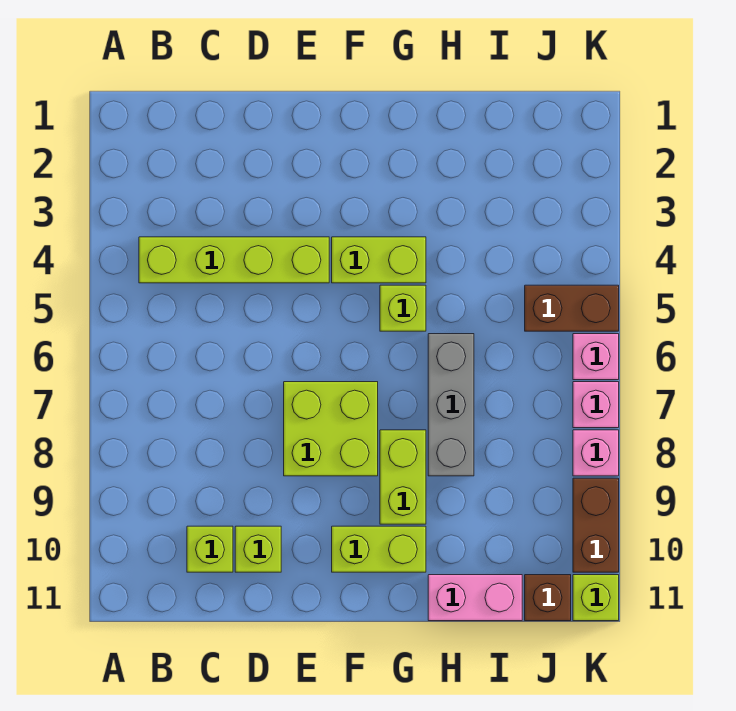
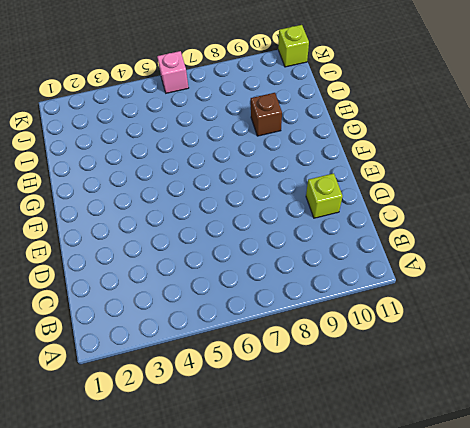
brown 1x1 brick [251,93,282,136] -> brown 1x1 brick moved to [525,575,571,621]
none -> lime 1x4 brick [139,237,329,283]
none -> lime 1x1 brick [187,526,233,572]
none -> lime 2x2 brick [284,382,378,476]

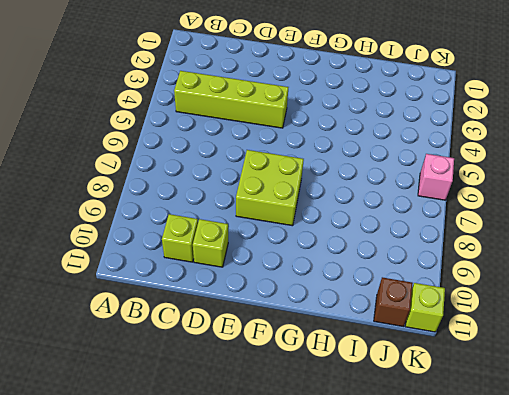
none -> lime 1x2 brick [332,237,426,283]
none -> lime 1x2 brick [332,526,426,572]
none -> lime 1x1 brick [380,285,426,331]

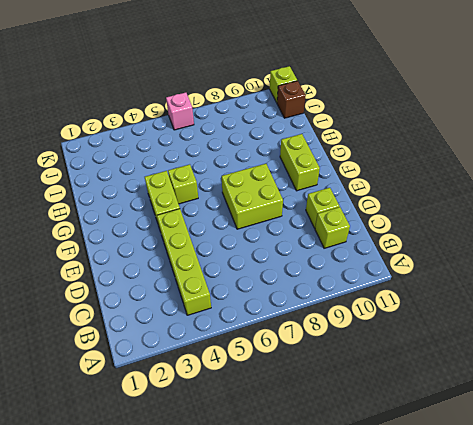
none -> lime 1x2 brick [380,430,426,524]
none -> grey 1x3 brick [428,334,474,476]
none -> pink 1x2 brick [428,575,522,621]

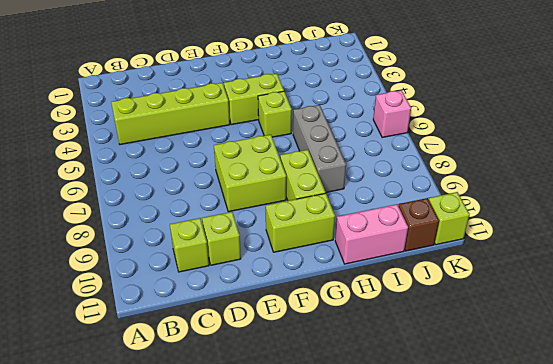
none -> brown 1x2 brick [525,285,619,331]
none -> pink 1x1 brick [573,382,619,428]
none -> pink 1x1 brick [573,430,619,476]

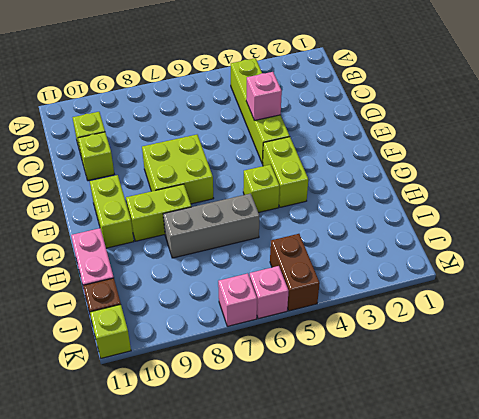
pink 1x1 brick [246,72,282,121] -> pink 1x1 brick moved to [573,430,619,476]
none -> brown 1x2 brick [573,478,619,572]

